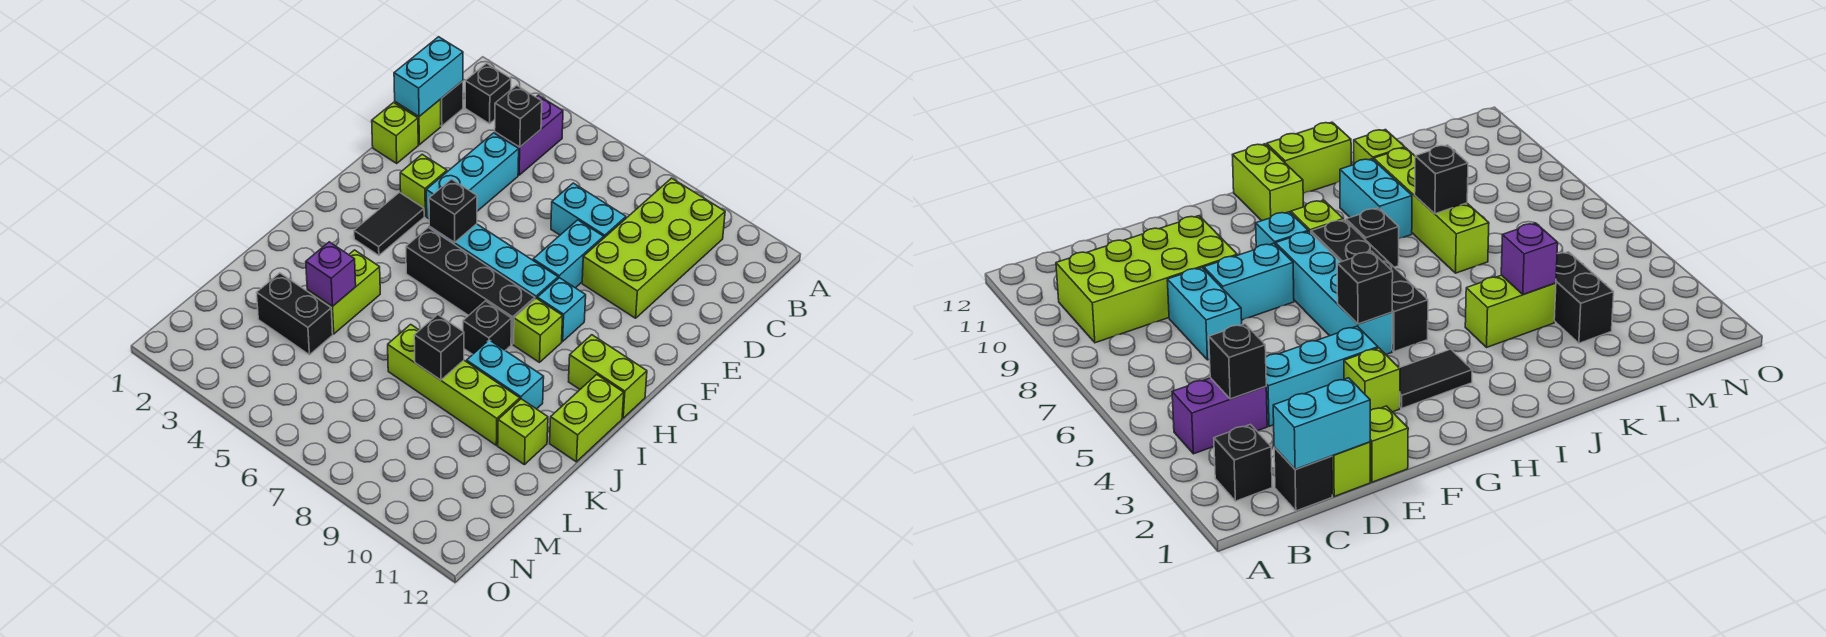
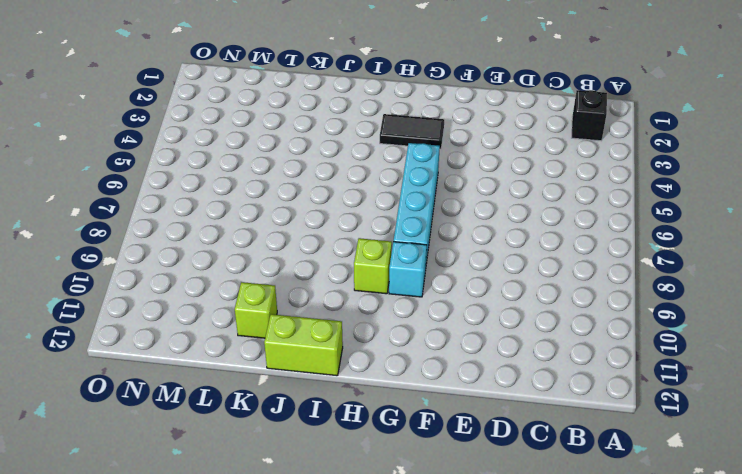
none -> purple 1x2 brick [495,95,563,175]
none -> lime 2x4 brick [582,178,725,318]
none -> black 1x1 brick [441,81,463,126]

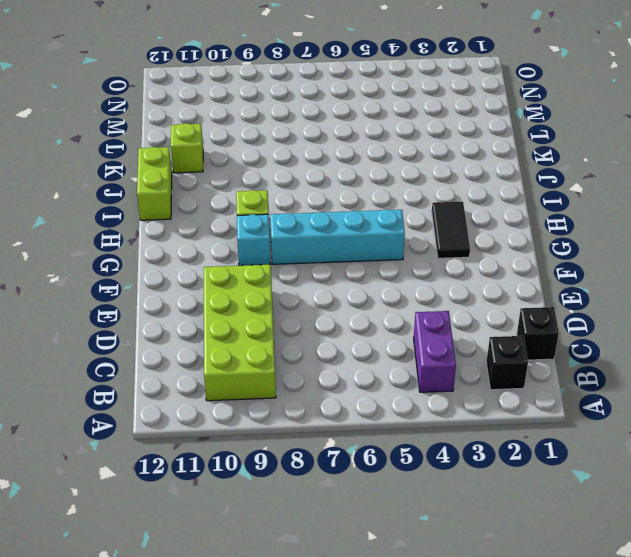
none -> lime 1x1 brick [395,99,441,145]
none -> cyan 1x3 brick [426,133,519,219]
none -> cyan 1x2 brick [551,183,626,238]

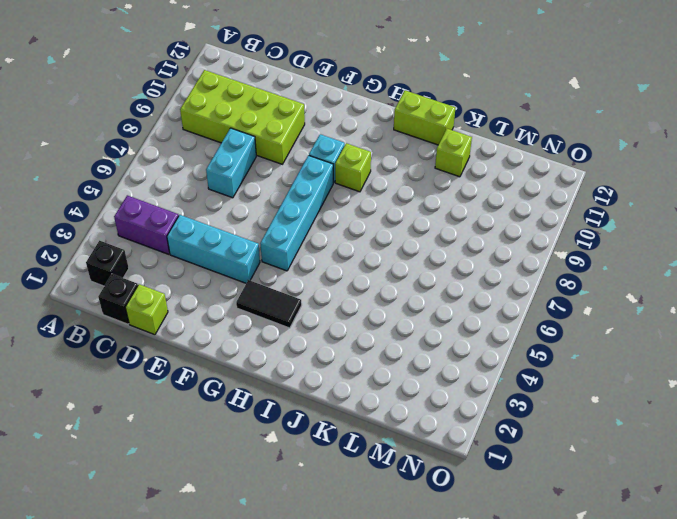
none -> lime 1x1 brick [372,103,418,163]
none -> cyan 1x2 brick [533,220,604,288]
none -> lime 1x1 brick [400,154,447,216]

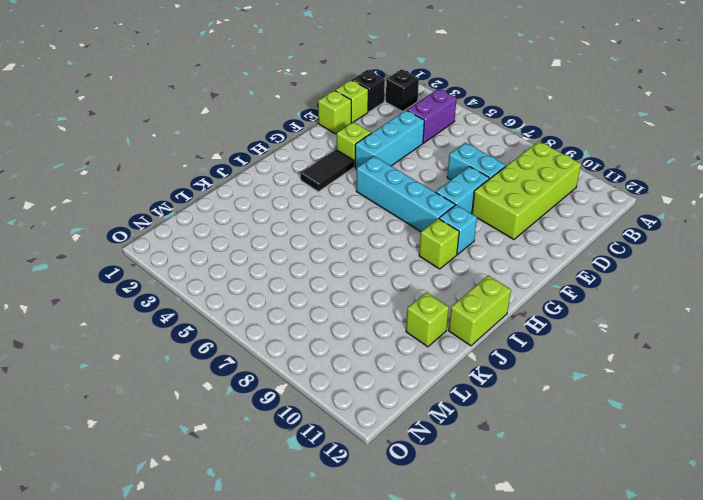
none -> black 1x4 brick [406,228,535,344]
none -> lime 1x2 brick [569,335,647,418]
none -> black 1x1 brick [463,301,512,354]

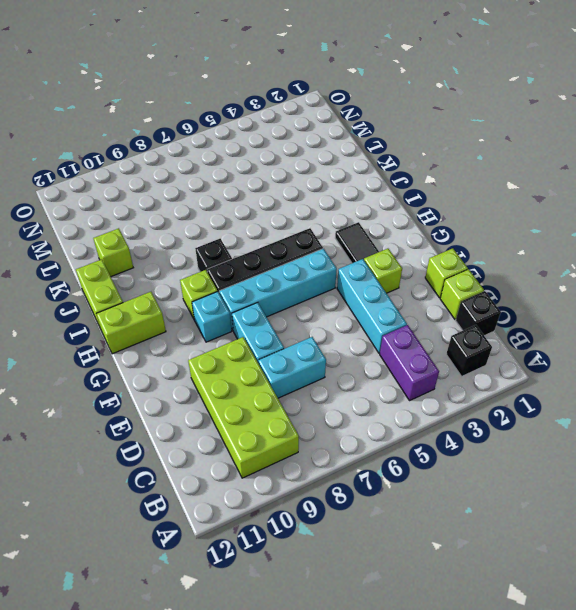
none -> lime 1x2 brick [307,250,380,334]
none -> cyan 1x2 brick [467,340,544,409]
none -> lime 1x4 brick [388,324,520,445]

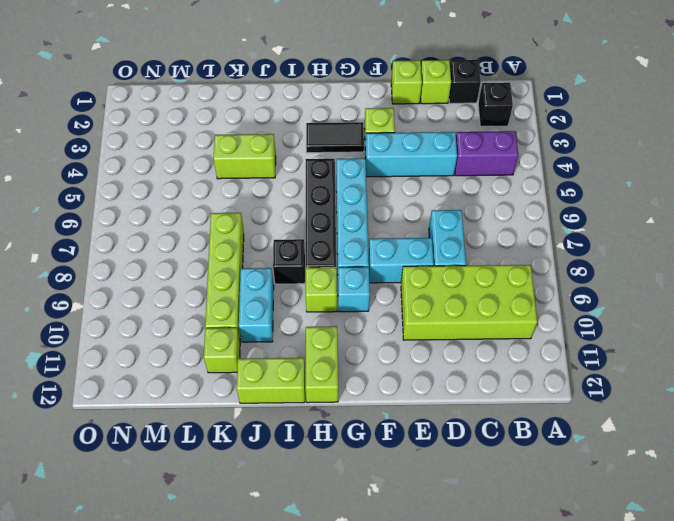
none -> black 1x2 brick [257,273,333,355]
none -> cyan 1x2 brick [394,37,463,116]
none -> black 1x1 brick [495,85,542,147]

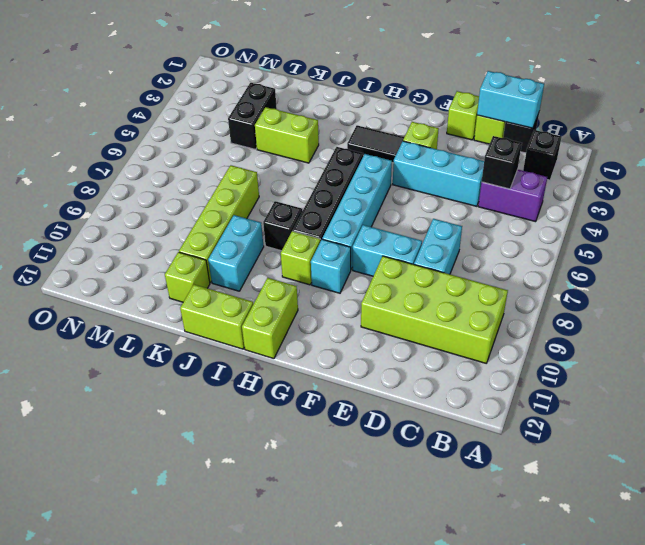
none -> black 1x1 brick [429,179,477,243]
none -> purple 1x1 brick [306,242,356,307]
none -> black 1x1 brick [414,315,464,380]

